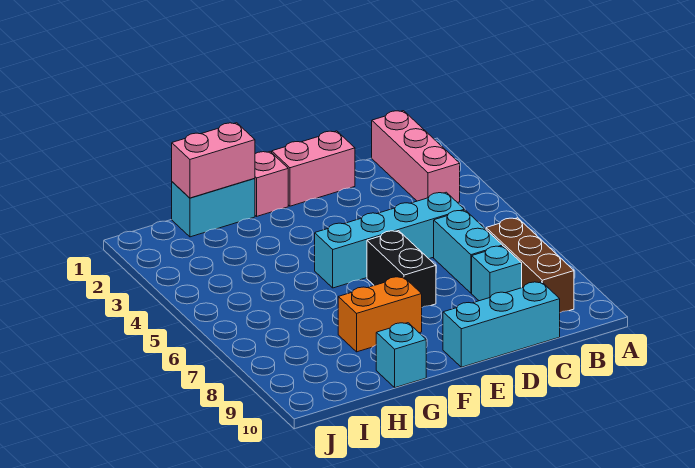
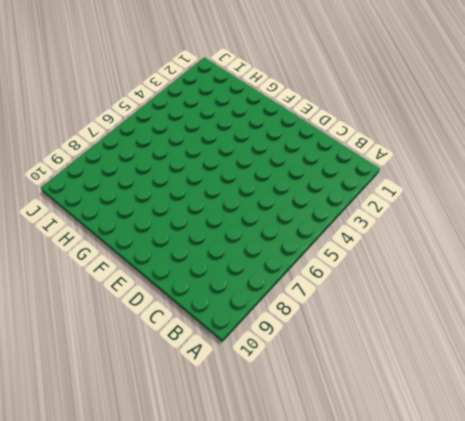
none -> pink 1x3 brick [372,111,460,203]
none -> brown 1x3 brick [486,218,574,313]
none -> cyan 1x4 brick [315,192,465,288]

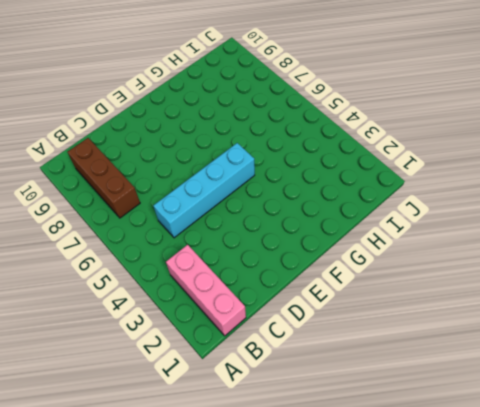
none -> cyan 1x2 brick [434,210,503,293]
none -> cyan 1x1 brick [472,246,522,301]
none -> cyan 1x3 brick [443,282,560,367]

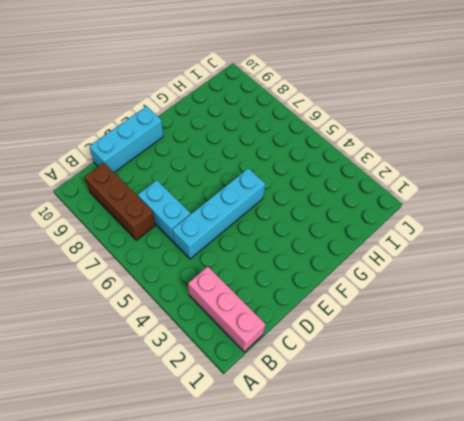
none -> cyan 1x1 brick [472,246,522,301]
none -> pink 1x2 brick [272,131,355,206]
none -> black 1x2 brick [367,231,436,307]

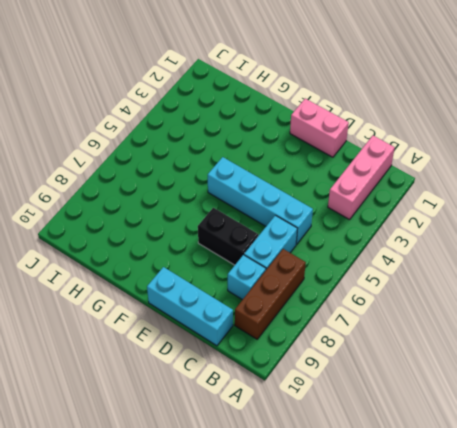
black 1x2 brick [198,208,258,265] -> black 1x2 brick turned to [367,231,436,307]
none -> pink 1x1 brick [255,152,288,216]
none -> orange 1x2 brick [338,277,422,352]
none -> cyan 1x2 brick [172,178,255,237]

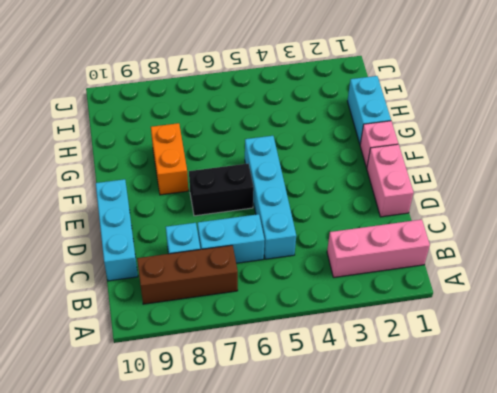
none -> cyan 1x1 brick [376,323,426,388]
none -> pink 1x2 brick [172,123,255,198]

